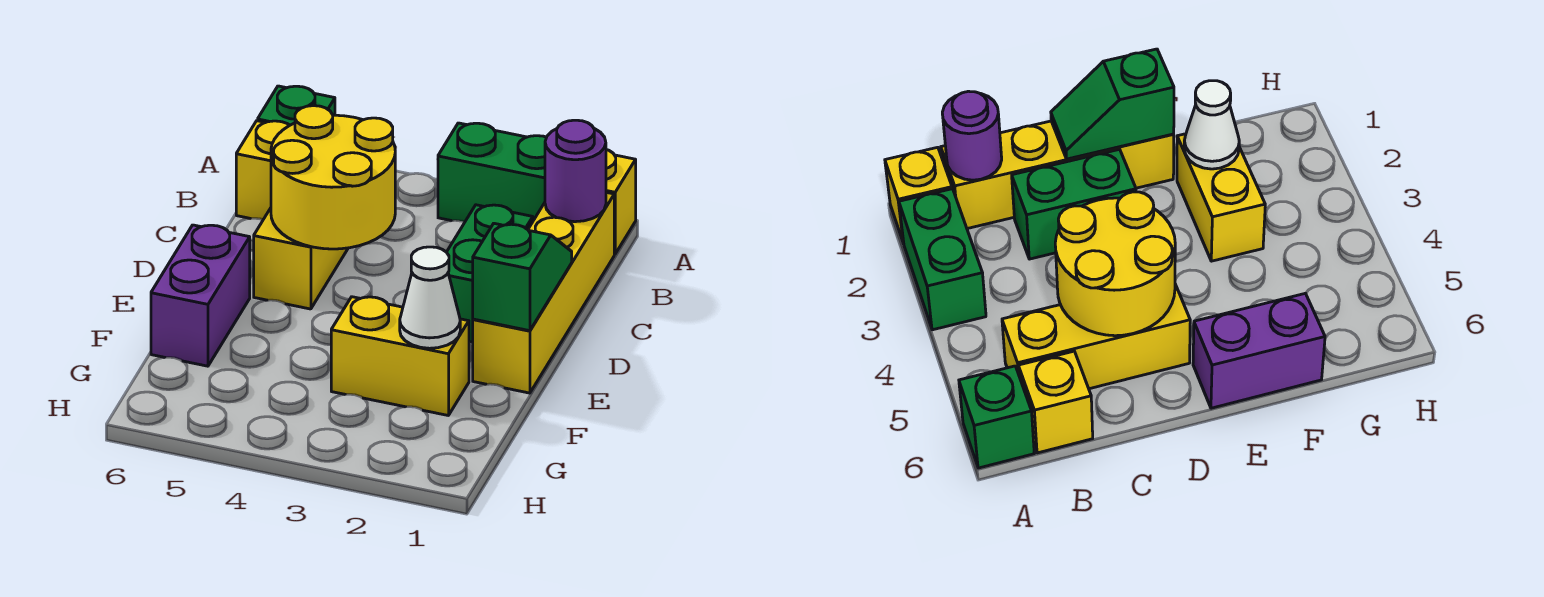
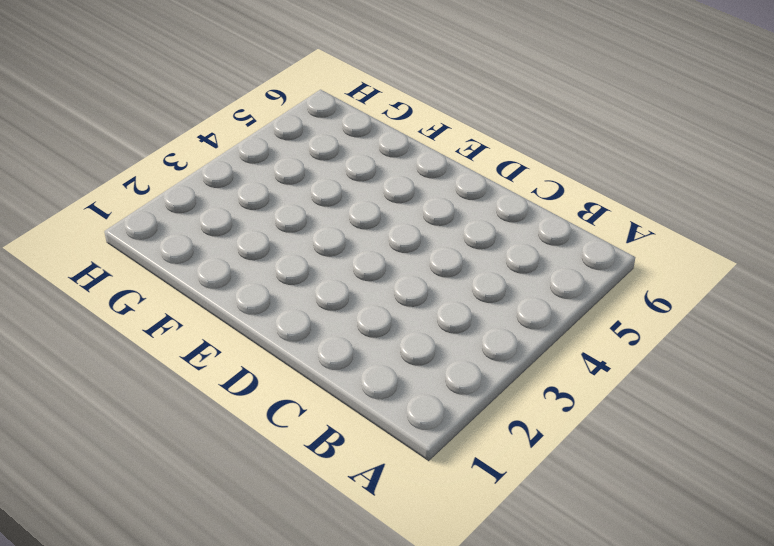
none -> yellow 1x1 brick [606,150,636,254]
none -> green 1x2 brick [438,123,546,222]
none -> green 1x1 brick [258,86,335,125]

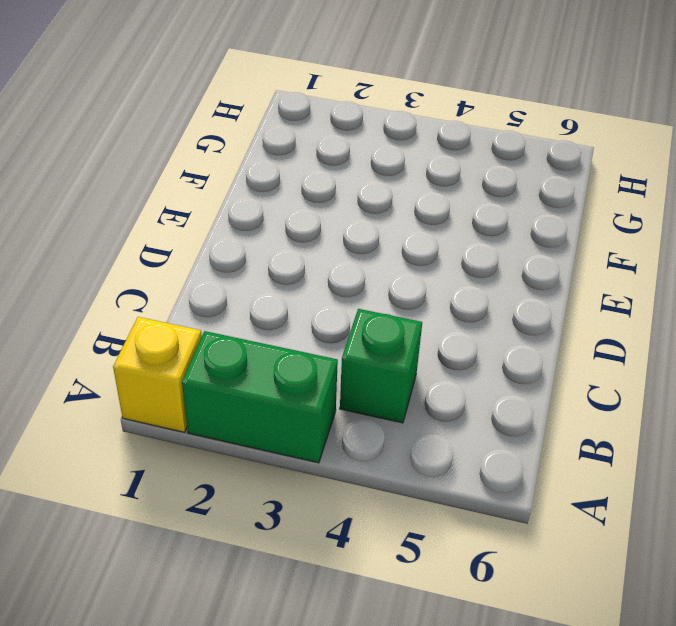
green 1x1 brick [340,309,422,423] -> green 1x1 brick moved to [258,86,335,125]
none -> yellow 1x4 brick [473,192,614,393]
none -> yellow 1x3 brick [254,208,348,309]
none -> yellow 1x1 brick [236,121,290,220]

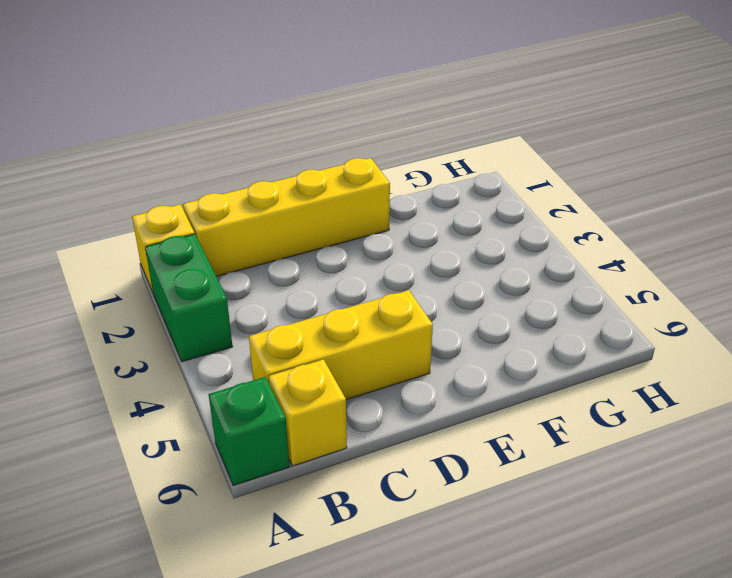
none -> green 1x2 brick [447,205,533,342]
none -> purple 1x2 brick [151,225,250,366]
none -> yellow 1x2 brick [331,297,469,415]

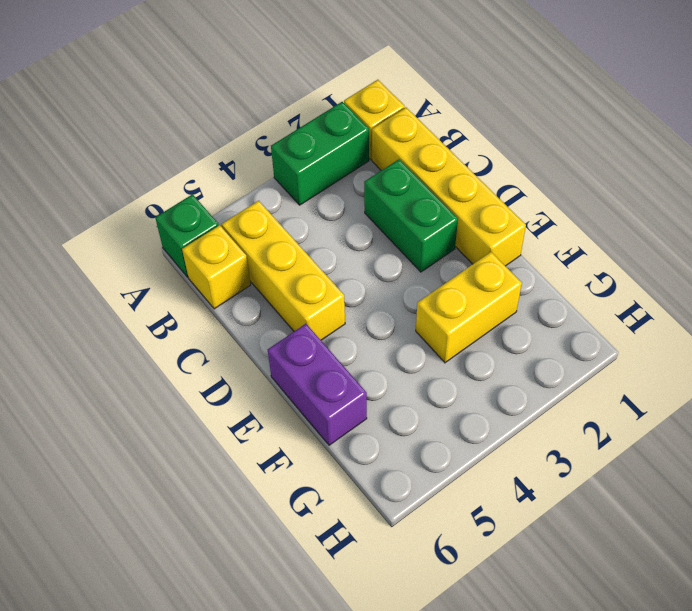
none -> purple 1x1 round brick [545,120,606,222]
none -> yellow 2x2 round brick [271,106,395,249]
none -> green 1x2 slope [473,223,572,331]

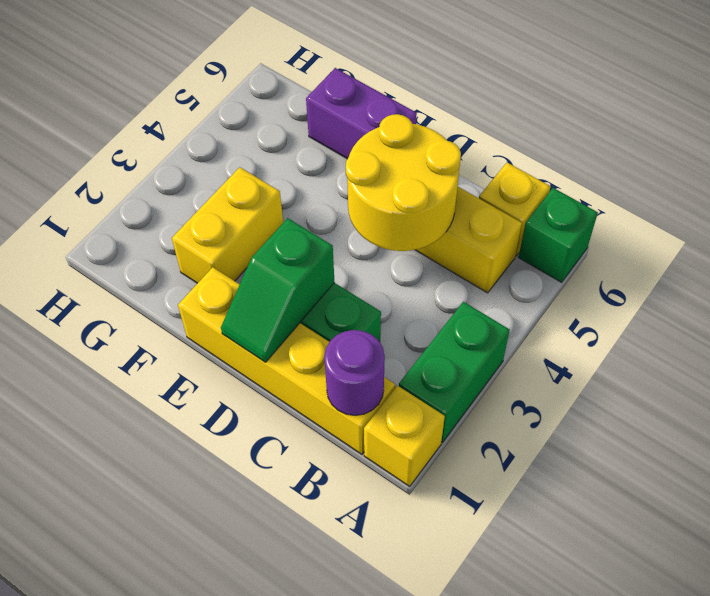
green 1x2 slope [221,218,334,362] -> green 1x2 slope turned to [473,223,572,331]
none -> white 1x1 cone [400,247,460,348]

